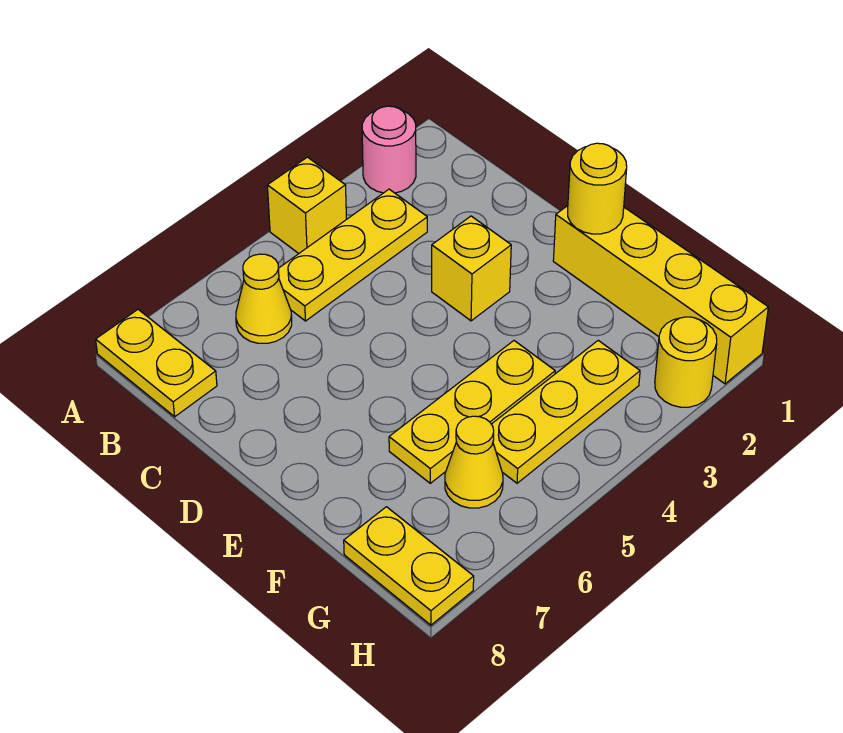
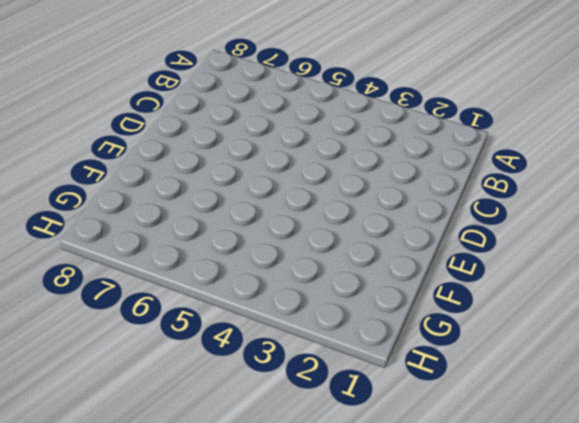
none -> pink 1x1 round brick [362,106,416,193]
none -> yellow 1x1 brick [267,157,346,254]
none -> yellow 1x2 plate [96,310,217,417]

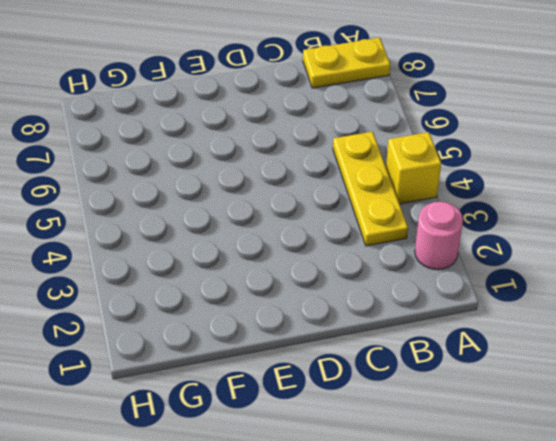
none -> yellow 1x1 cone [236,254,292,343]
none -> yellow 1x1 brick [432,216,511,321]
none -> yellow 1x4 brick [553,206,768,384]

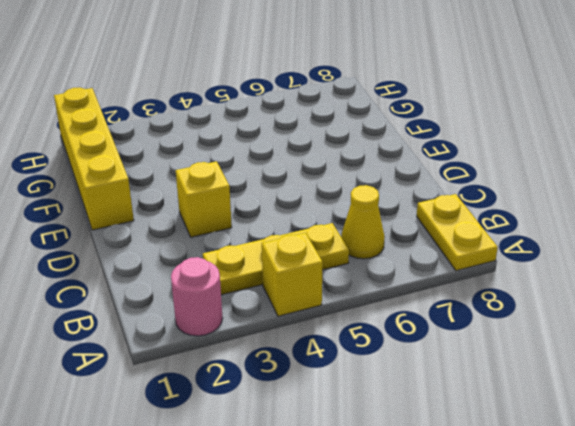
none -> yellow 1x3 plate [389,341,555,483]
none -> yellow 1x3 plate [492,340,640,483]
none -> yellow 1x1 cone [445,416,503,508]

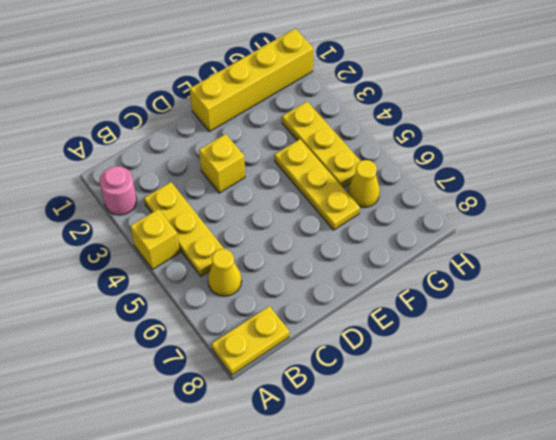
none -> yellow 1x2 plate [344,507,474,625]
none -> yellow 1x1 round brick [655,317,717,407]
none -> yellow 1x1 round brick [568,143,627,234]

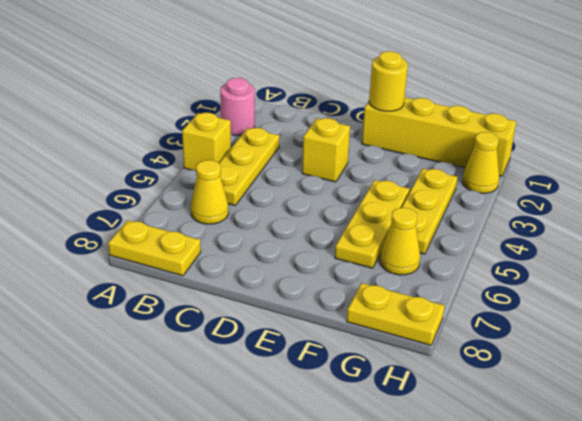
yellow 1x1 cone [462,132,499,193] -> yellow 1x1 round brick [655,317,717,407]

